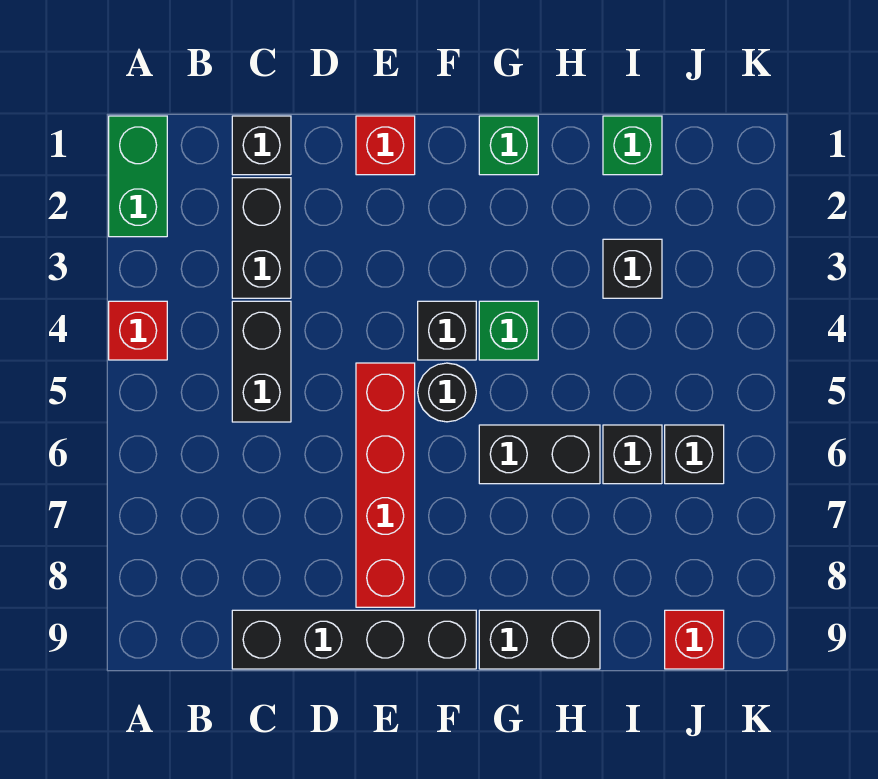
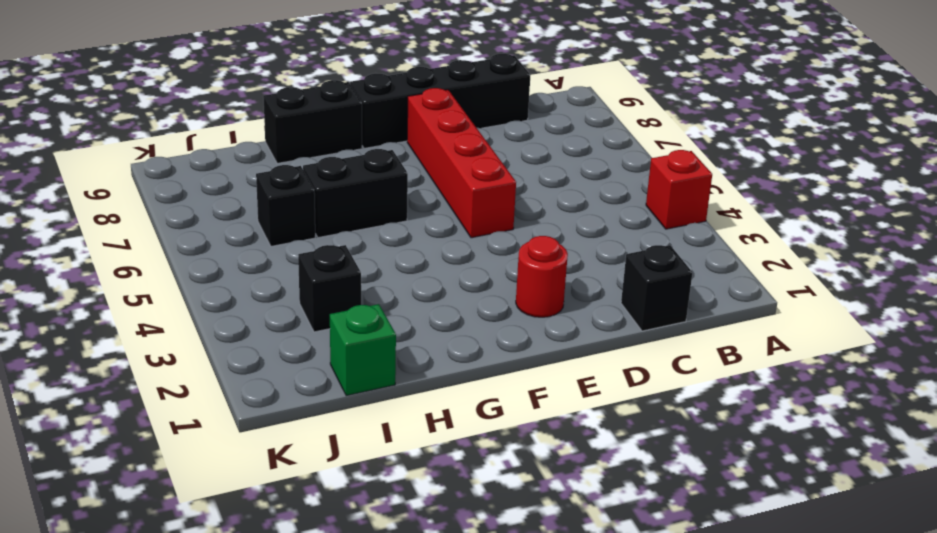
red 1x1 round brick [516,236,568,317] -> none
none -> green 1x2 brick [109,116,167,237]
none -> black 1x2 brick [232,178,291,298]
none -> black 1x2 brick [232,301,291,422]

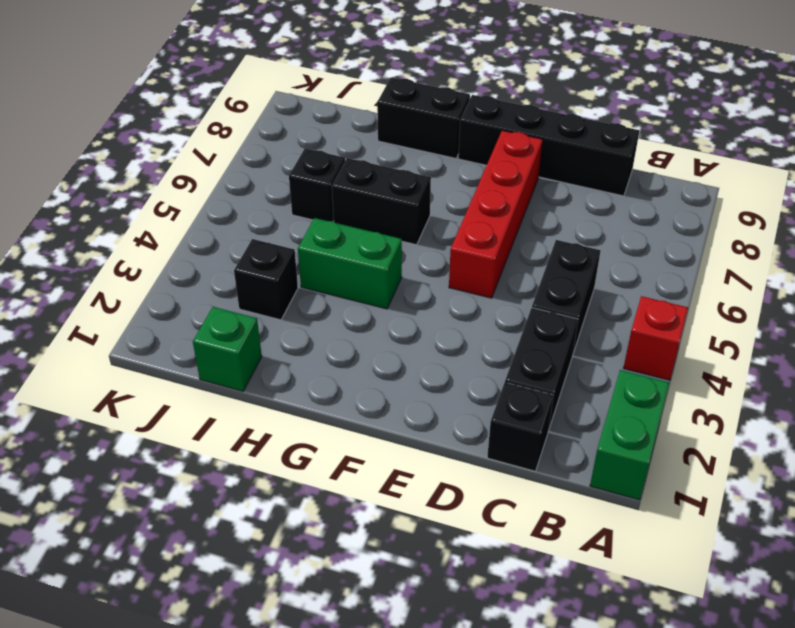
green 1x2 brick [298,218,402,309] -> green 1x1 brick [479,301,538,360]
none -> red 1x1 brick [356,116,415,175]
none -> black 1x1 brick [418,301,476,360]
none -> black 1x1 round brick [418,363,476,422]

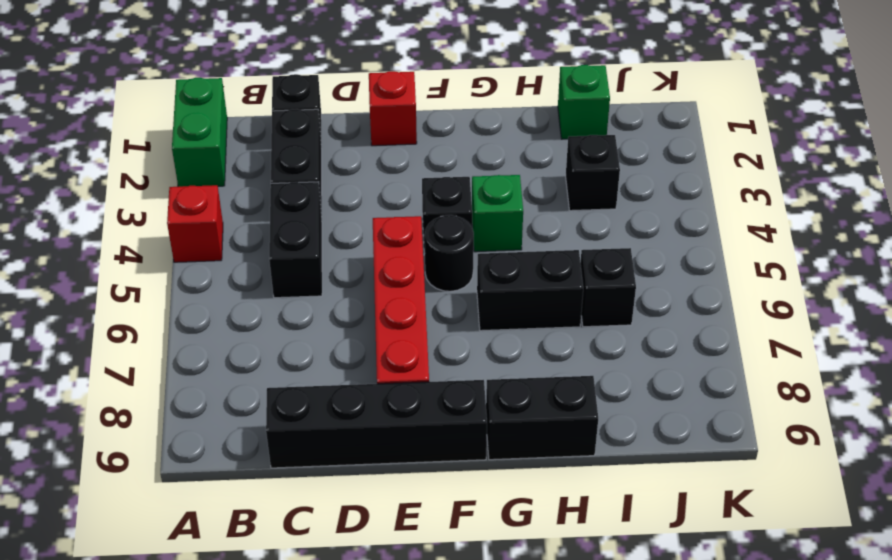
none -> green 1x1 brick [479,116,538,175]
none -> black 1x1 brick [665,425,724,484]
none -> red 1x1 brick [665,610,724,669]

